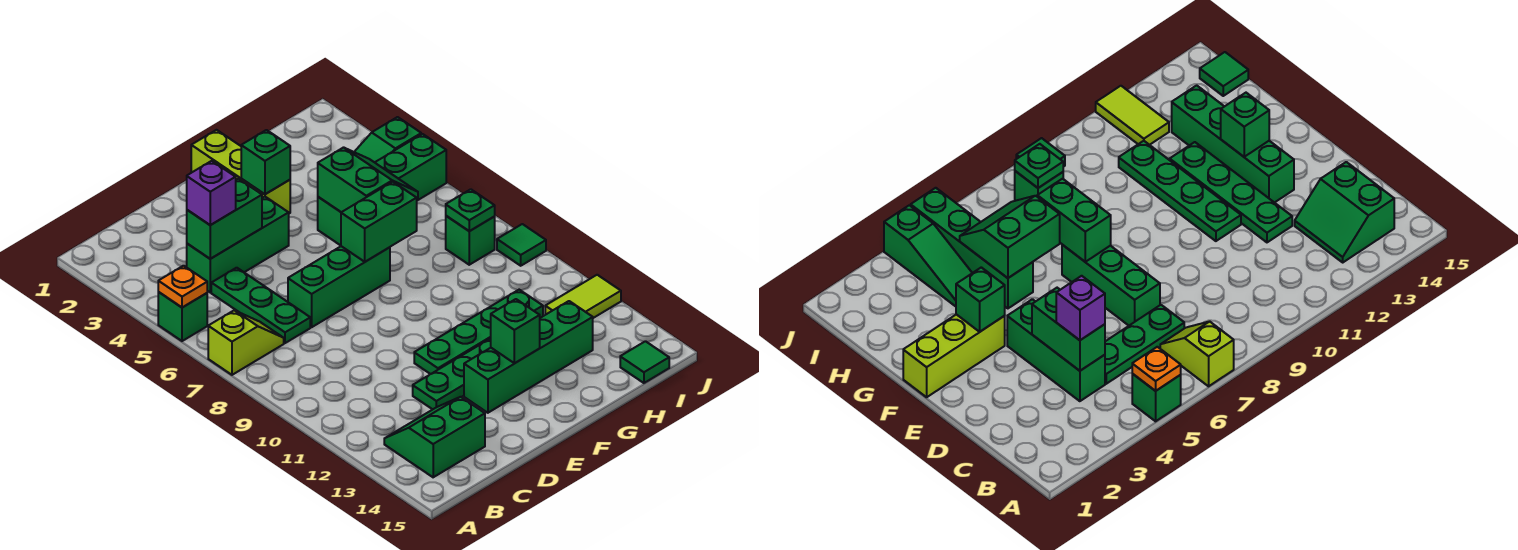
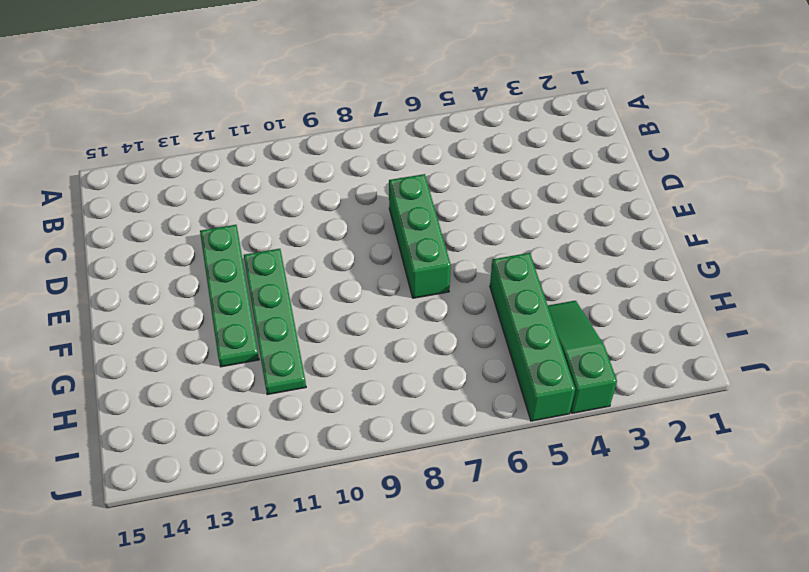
none -> green 1x1 brick [158,292,207,341]
none -> lime 1x2 slope [208,310,284,375]
none -> green 2x2 slope [384,397,485,477]

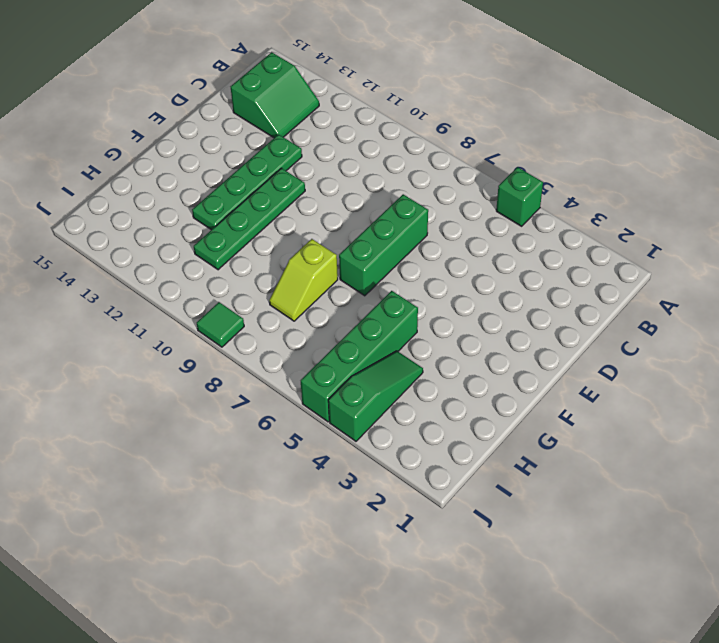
lime 1x2 slope [269,239,338,321] -> lime 1x2 slope moved to [208,310,284,375]
none -> green 1x3 brick [187,197,289,292]
none -> green 1x3 plate [211,268,310,343]
none -> green 1x4 brick [464,301,593,413]

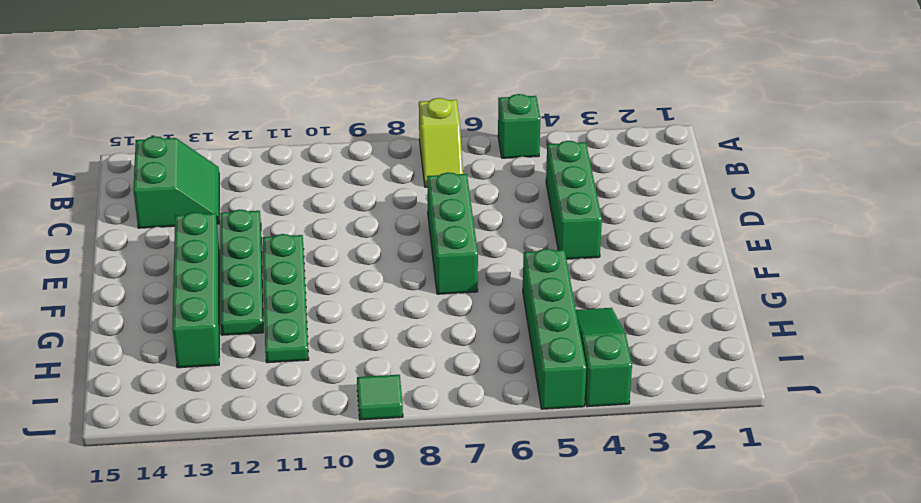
none -> green 1x3 plate [211,268,310,343]
none -> lime 1x3 brick [191,130,290,213]
none -> green 1x1 brick [446,216,495,265]

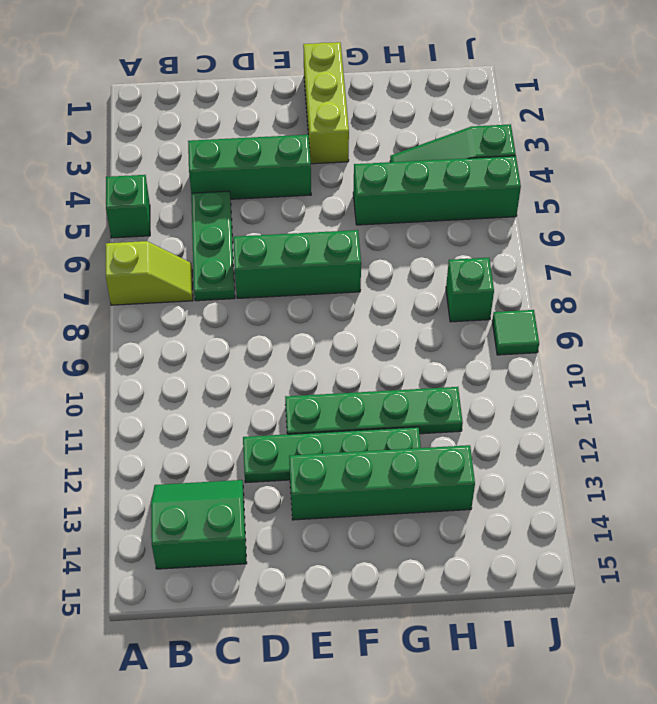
none -> lime 1x2 tile [545,275,621,318]
none -> green 1x1 tile [620,341,669,383]
none -> orange 1x1 plate [158,266,207,308]

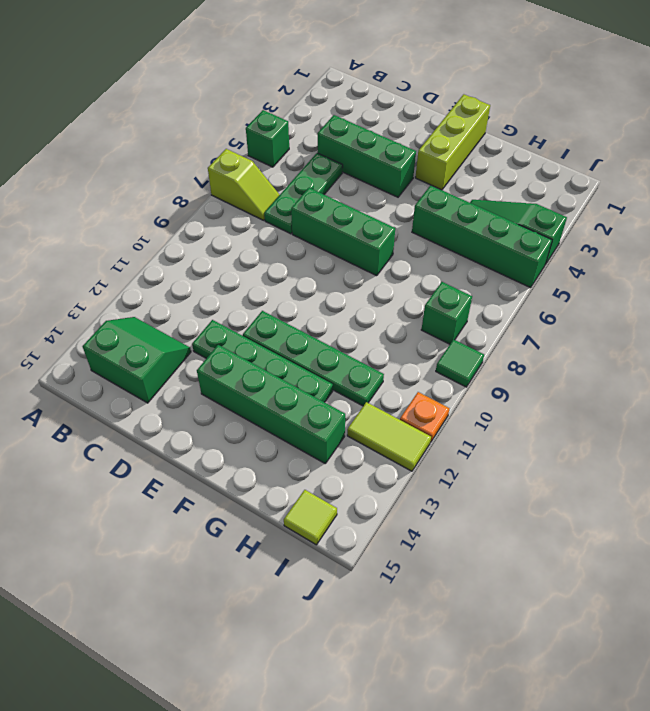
lime 1x1 tile [284,490,337,545] -> green 1x1 tile [620,341,669,383]
orange 1x1 plate [400,392,450,442] -> orange 1x1 plate moved to [158,266,207,308]
none -> green 1x2 brick [187,179,262,259]
none -> green 1x1 brick [241,130,290,194]
none -> green 1x2 brick [341,182,417,262]

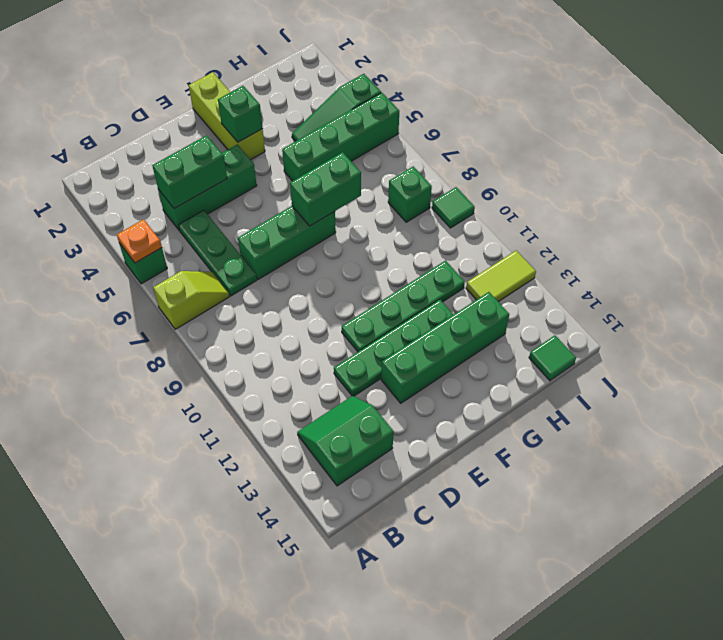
none -> green 1x1 brick [491,299,540,363]
none -> green 2x2 slope [318,147,418,212]
none -> green 1x1 plate [446,189,495,231]

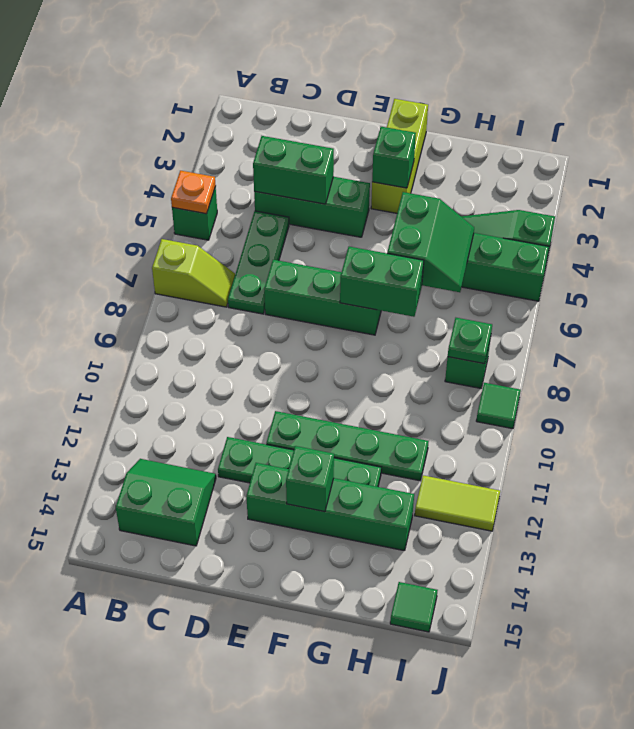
none -> purple 1x1 brick [187,161,236,225]

